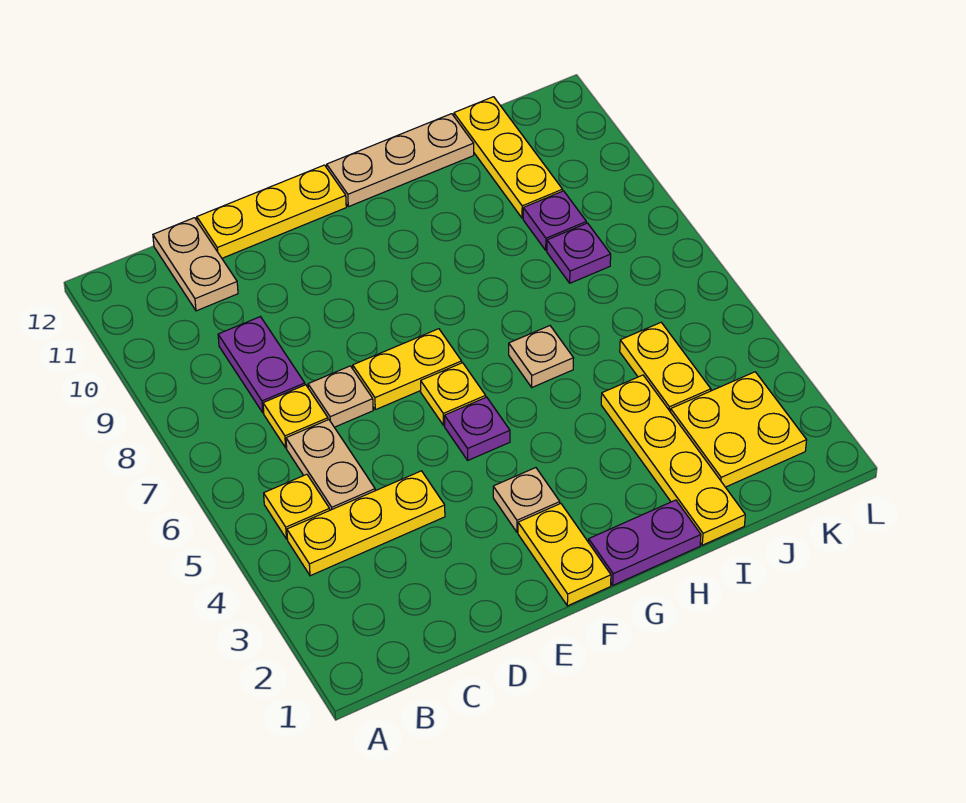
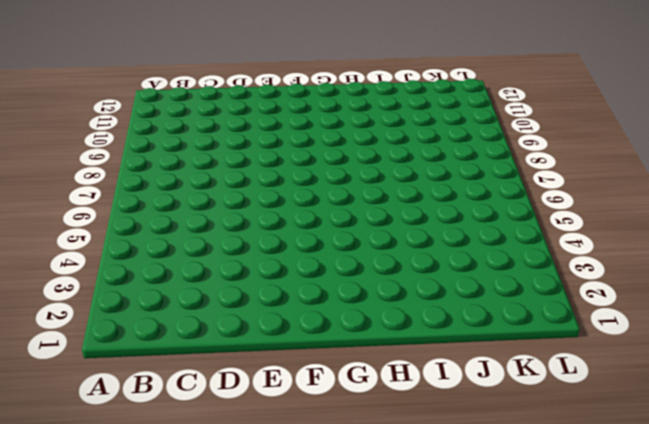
none -> yellow 1x3 plate [287,471,445,576]
none -> yellow 1x1 plate [264,474,330,539]
none -> tan 1x2 plate [286,420,375,510]

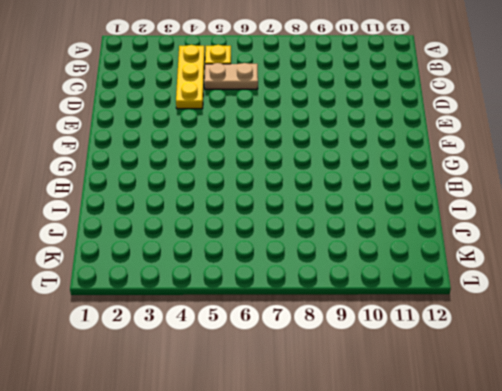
none -> yellow 1x1 plate [263,385,328,448]
none -> purple 1x2 plate [218,317,305,413]
none -> tan 1x2 plate [153,218,238,311]

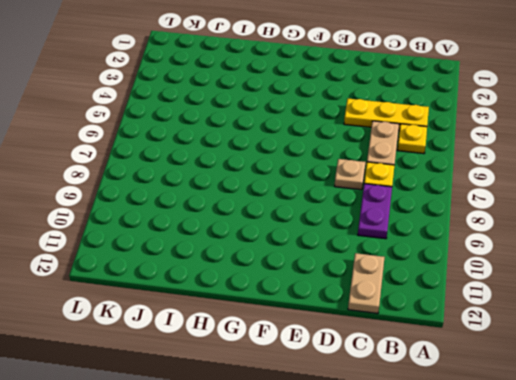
none -> yellow 1x3 plate [197,165,346,258]
none -> yellow 1x2 plate [353,329,462,410]
none -> yellow 1x2 plate [518,504,611,606]

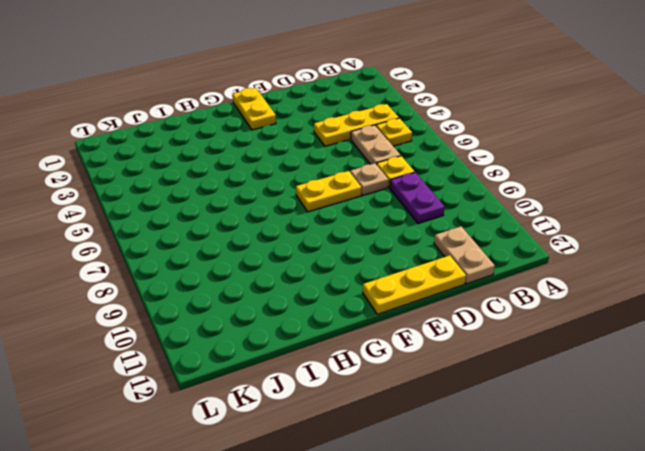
none -> tan 1x1 plate [493,468,560,532]
none -> purple 1x1 plate [445,397,510,460]
none -> yellow 1x1 plate [421,363,486,425]

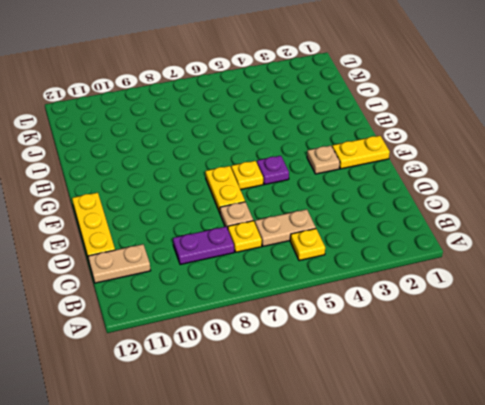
none -> yellow 1x3 plate [287,471,445,576]
none -> purple 1x2 plate [589,500,701,585]
none -> tan 1x3 plate [327,114,474,207]

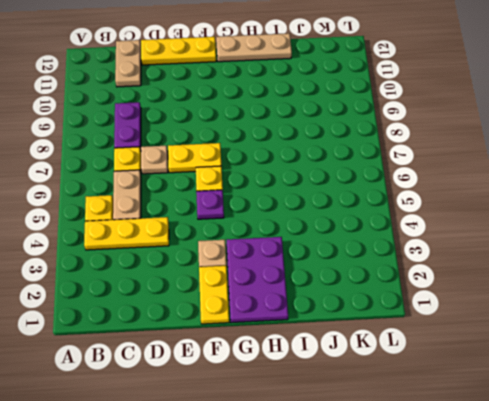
purple 2x3 plate [227,237,288,323] -> purple 1x2 plate [589,500,701,585]
none -> tan 1x1 plate [509,326,573,387]
none -> yellow 1x4 plate [601,375,745,545]
none -> yellow 2x2 plate [670,372,807,487]

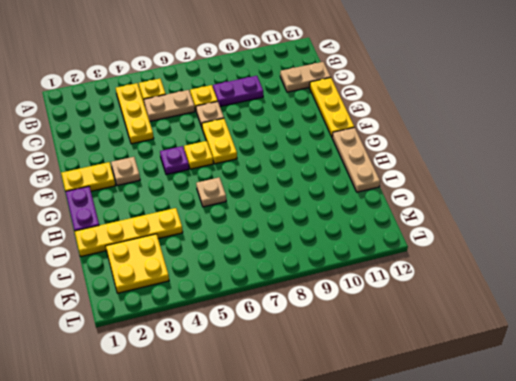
none -> yellow 1x2 plate [620,323,711,411]
none -> purple 1x1 plate [547,223,611,283]
none -> purple 1x1 plate [523,191,586,250]

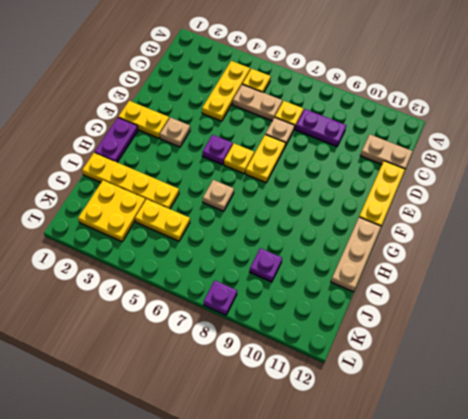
purple 1x1 plate [204,281,237,315] -> purple 1x1 plate moved to [547,223,611,283]
none -> yellow 1x3 plate [454,97,563,218]

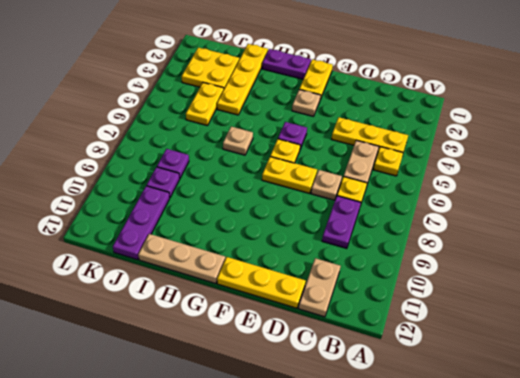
purple 1x3 plate [113,186,170,260] -> yellow 1x3 plate [454,97,563,218]

